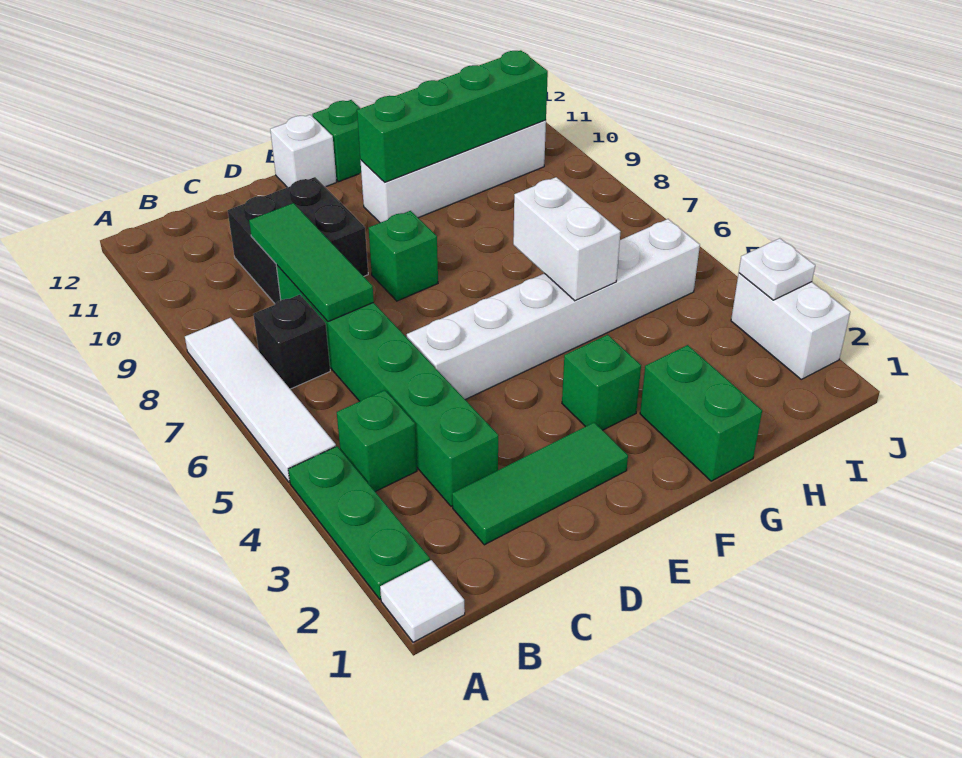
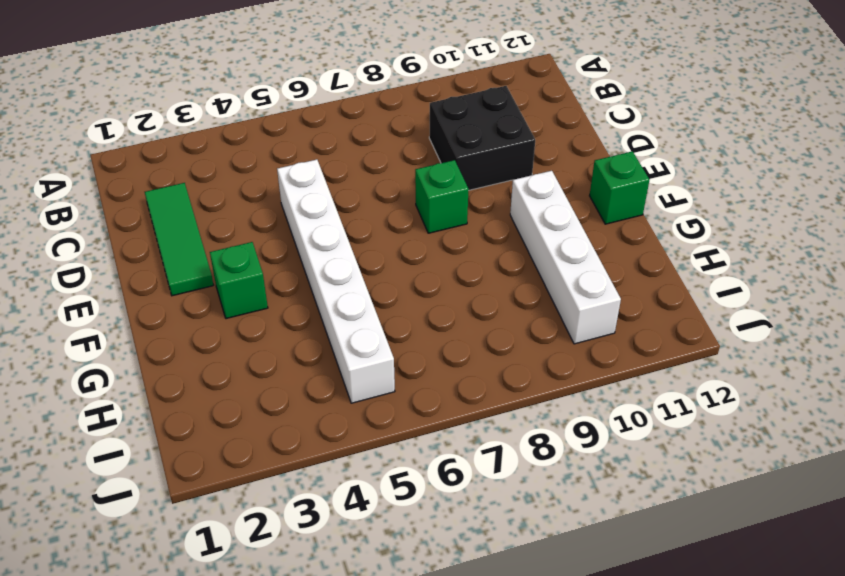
none -> white 1x1 tile [380,560,465,642]
none -> green 1x3 plate [288,446,430,599]
none -> white 1x4 tile [185,318,336,482]

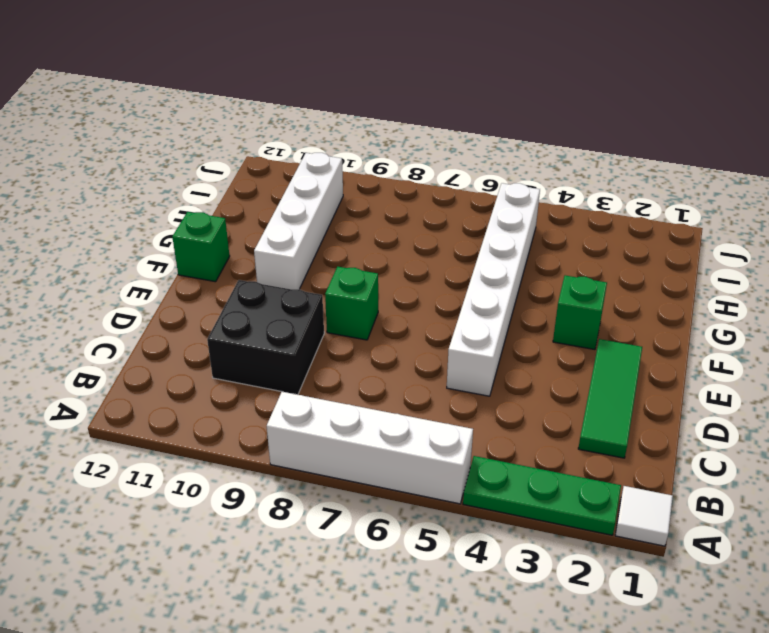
white 1x4 brick [267,392,473,504] -> white 1x4 tile [185,318,336,482]
none -> green 1x1 brick [337,390,417,492]
none -> black 1x1 brick [253,295,330,389]
none -> green 1x6 brick [276,265,498,506]

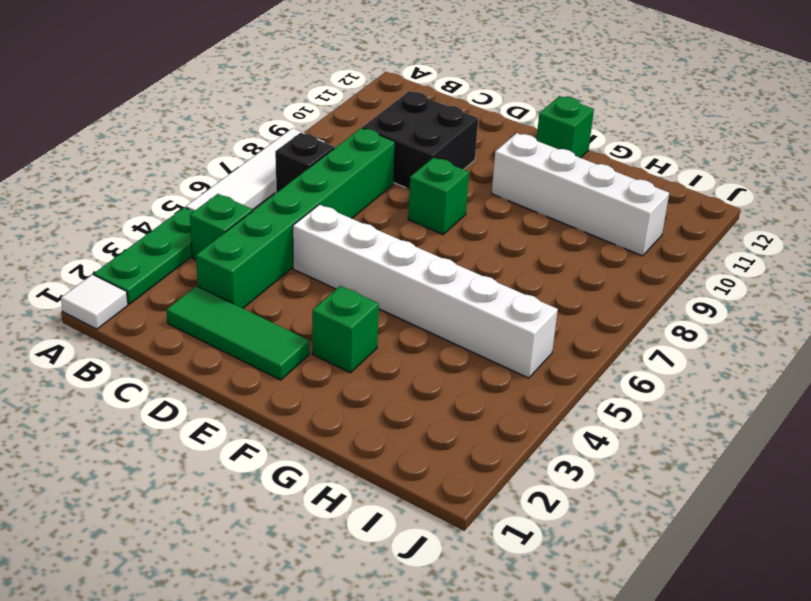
none -> white 1x1 brick [270,115,337,187]
none -> green 1x2 brick [640,345,762,481]
none -> white 1x2 brick [731,273,850,379]

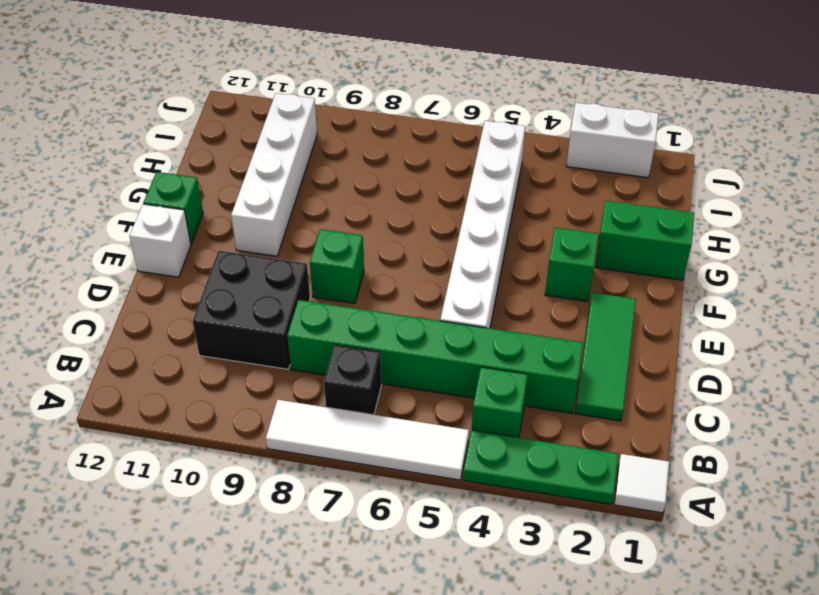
none -> green 1x3 tile [249,203,374,322]
none -> green 1x4 brick [357,50,548,182]
none -> white 1x2 brick [513,177,621,301]

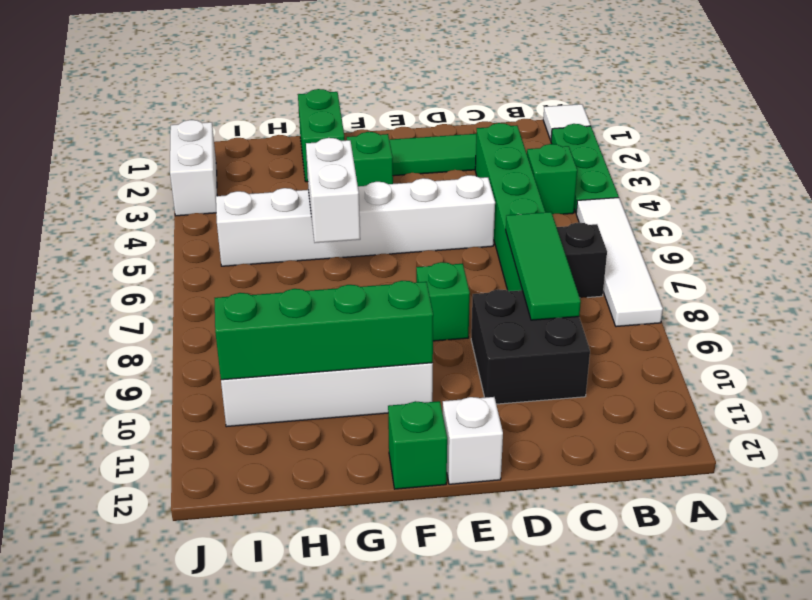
none -> white 1x1 plate [739,238,815,300]

